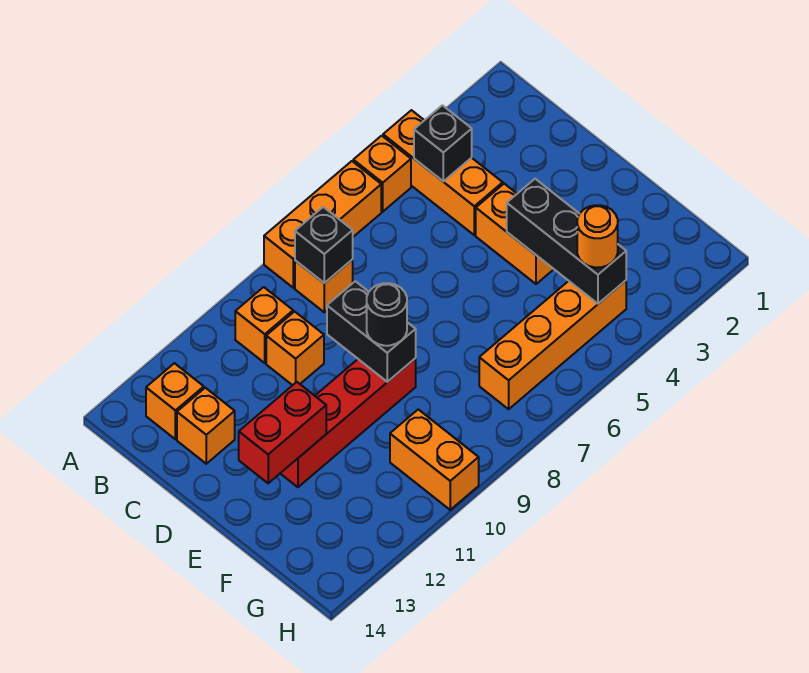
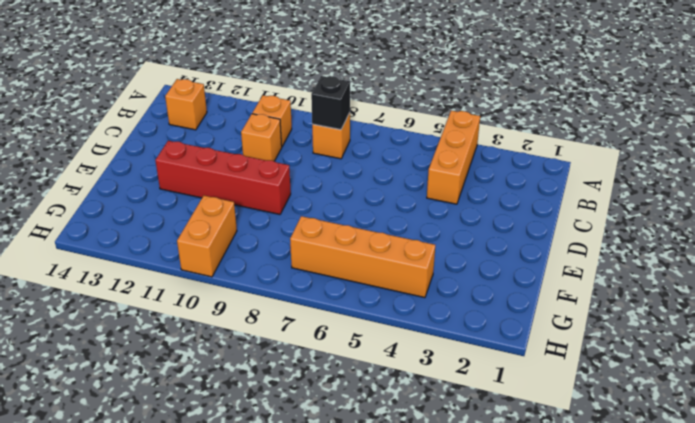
none -> orange 1x1 brick [353,136,411,212]
none -> orange 1x3 brick [264,161,381,288]
none -> orange 1x1 brick [177,388,235,464]

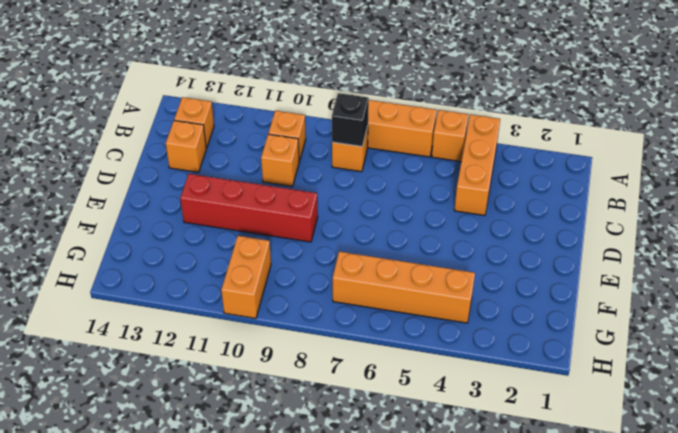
none -> orange 1x2 brick [476,184,554,284]
none -> black 1x1 brick [414,105,472,181]
none -> black 1x2 brick [327,281,416,382]

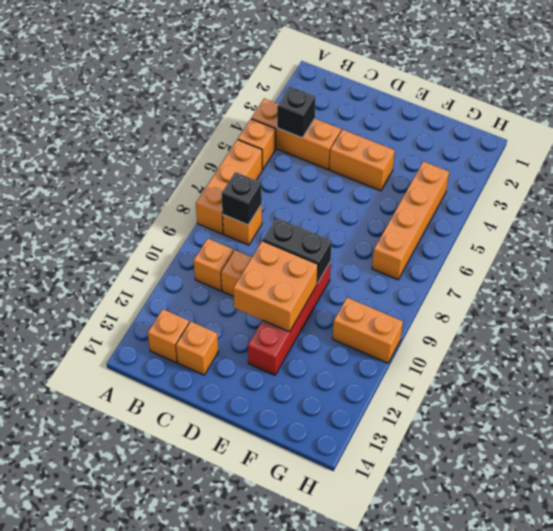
orange 2x2 brick [233,241,318,332] -> none
none -> black 1x3 brick [507,179,626,304]
none -> red 1x2 brick [239,382,326,483]
none -> black 1x1 round brick [367,283,407,346]

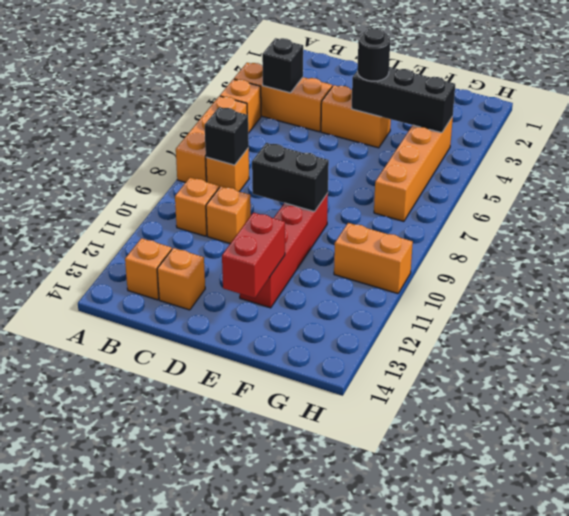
black 1x1 round brick [357,28,390,81] -> black 1x1 round brick moved to [367,283,407,346]
none -> orange 1x1 round brick [577,205,618,268]

